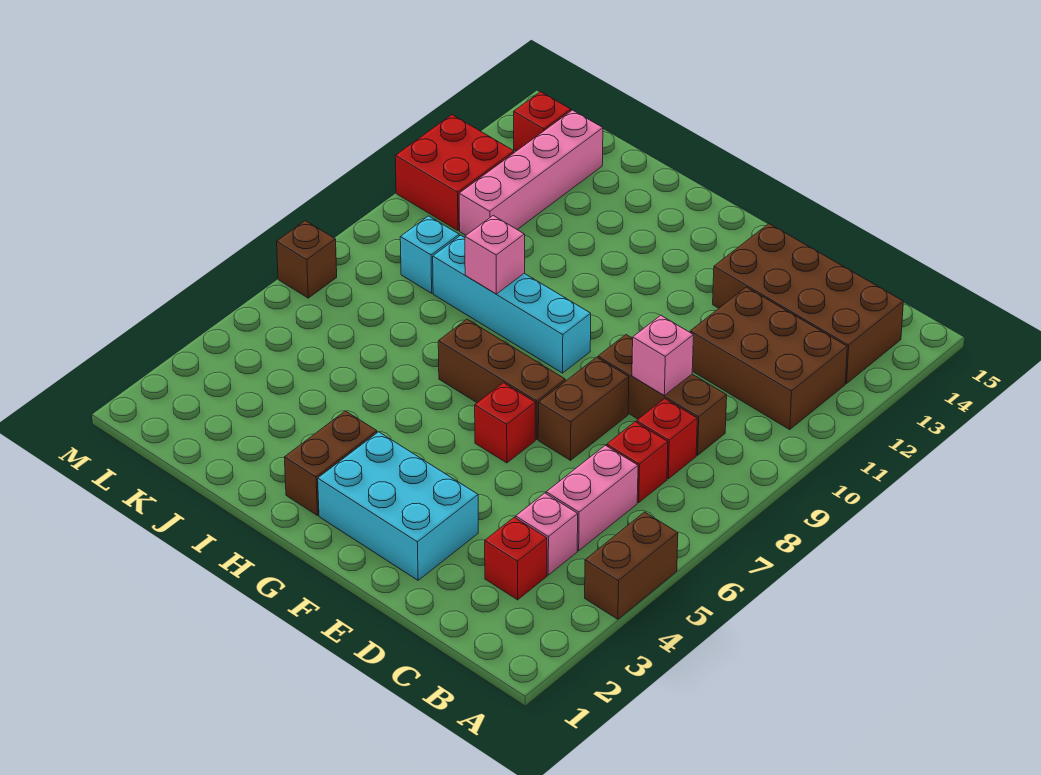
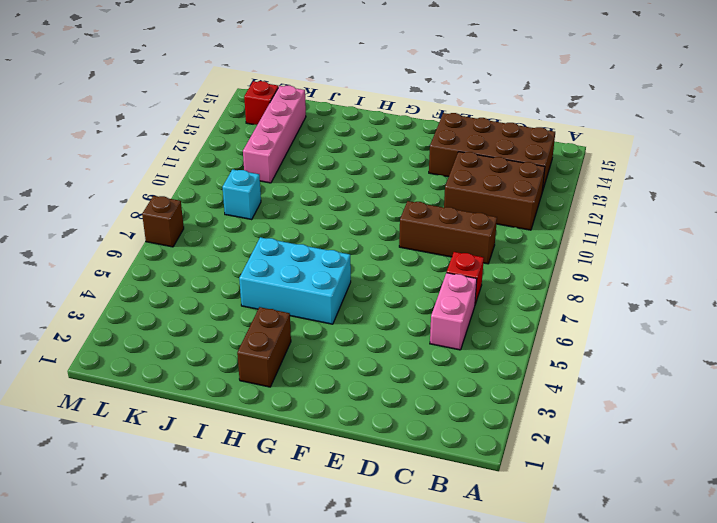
cyan 2x3 brick [239,237,351,324] -> cyan 2x3 brick moved to [318,432,478,580]
none -> brown 1x2 brick [585,512,678,619]
none -> red 1x1 brick [485,517,547,600]
none -> pink 1x1 brick [516,493,578,575]

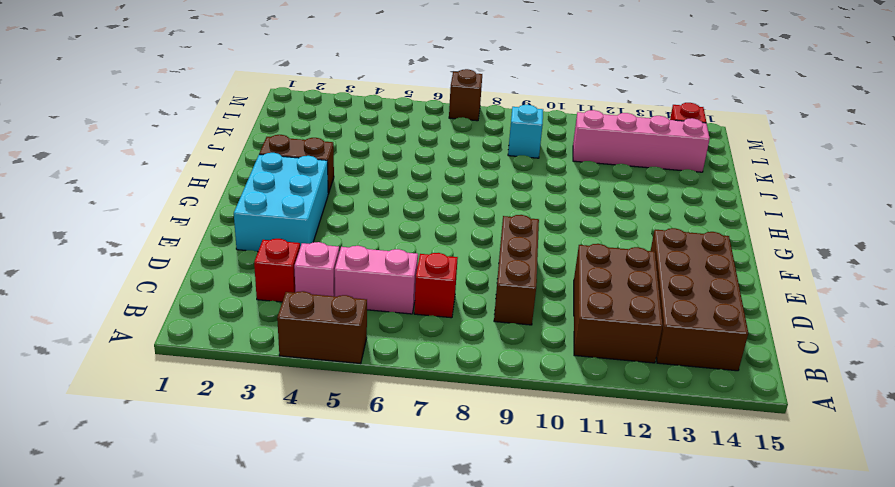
none -> red 1x1 brick [637,398,697,479]
none -> brown 1x2 brick [538,357,629,460]
none -> red 1x1 brick [475,383,536,463]

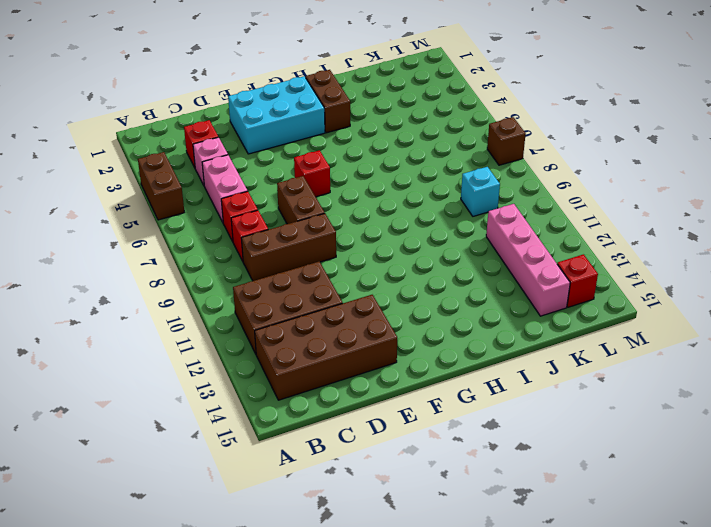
none -> brown 1x3 brick [438,319,565,440]
none -> cyan 1x4 brick [433,235,591,373]
none -> red 2x2 brick [395,115,514,230]

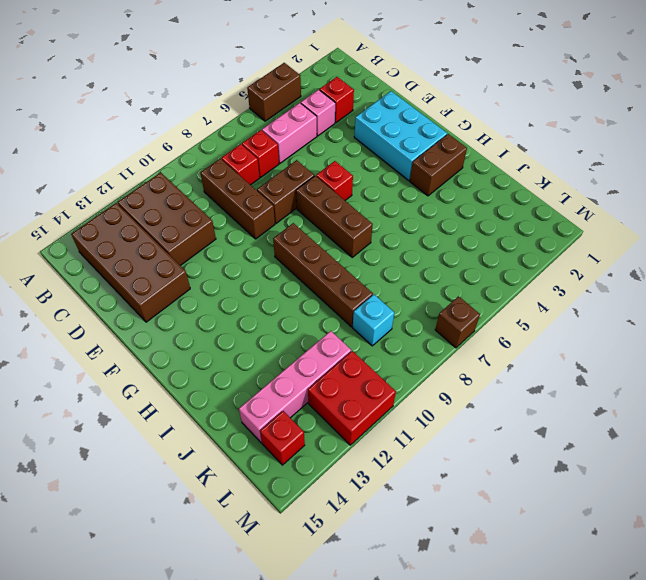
brown 1x4 brick [273,223,373,327] -> cyan 1x4 brick [433,235,591,373]
none -> pink 1x1 brick [632,315,693,395]
none -> pink 1x1 brick [465,216,525,294]

